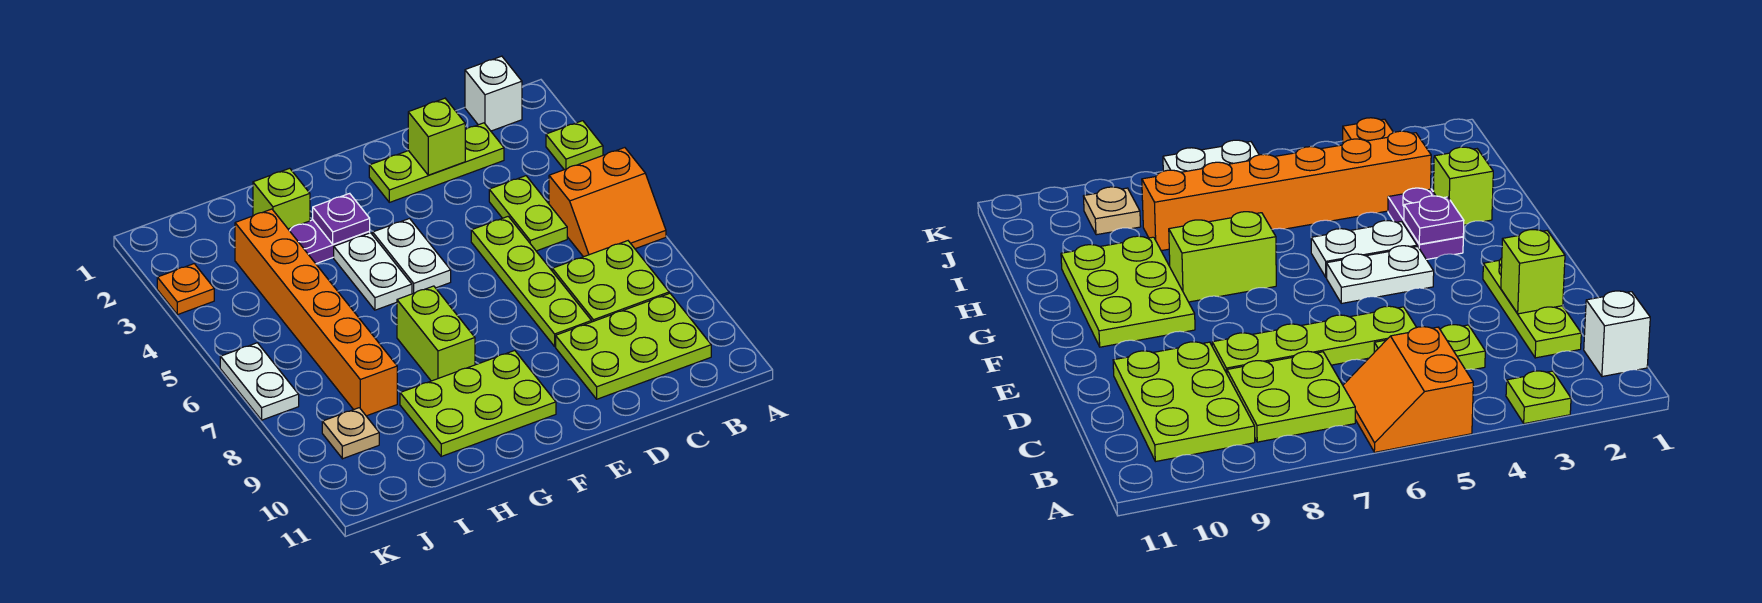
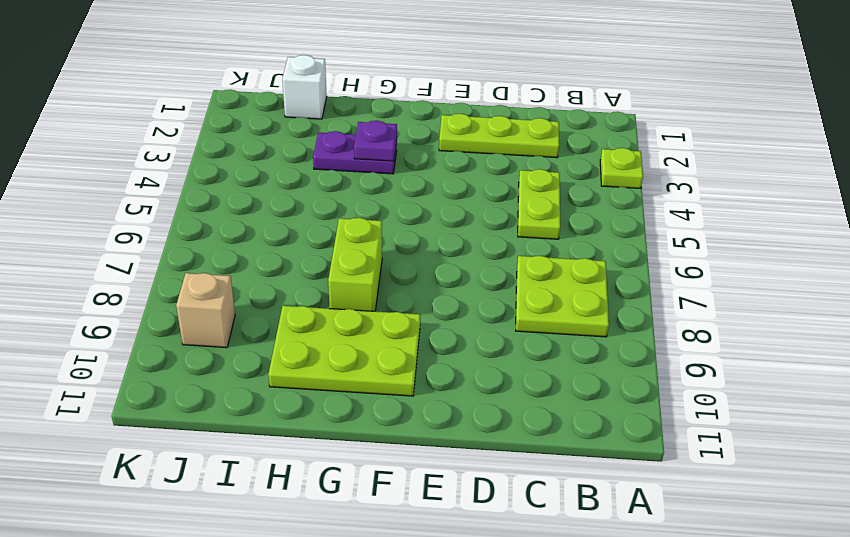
white 1x1 brick [282,55,327,119] -> white 1x1 brick moved to [465,56,522,131]
tan 1x1 brick [176,273,235,348] -> tan 1x1 plate [322,408,379,459]
none -> orange 2x2 slope [549,148,666,257]
none -> lime 2x3 plate [556,293,711,399]
none -> lime 1x4 plate [471,216,592,346]

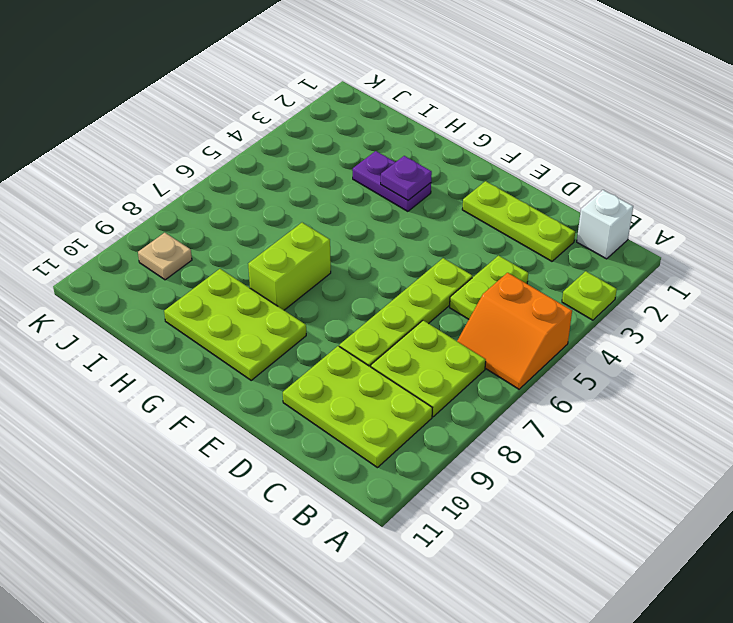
none -> white 1x2 plate [373,219,451,294]
none -> white 1x2 plate [334,233,412,310]
none -> lime 1x1 brick [253,168,310,229]

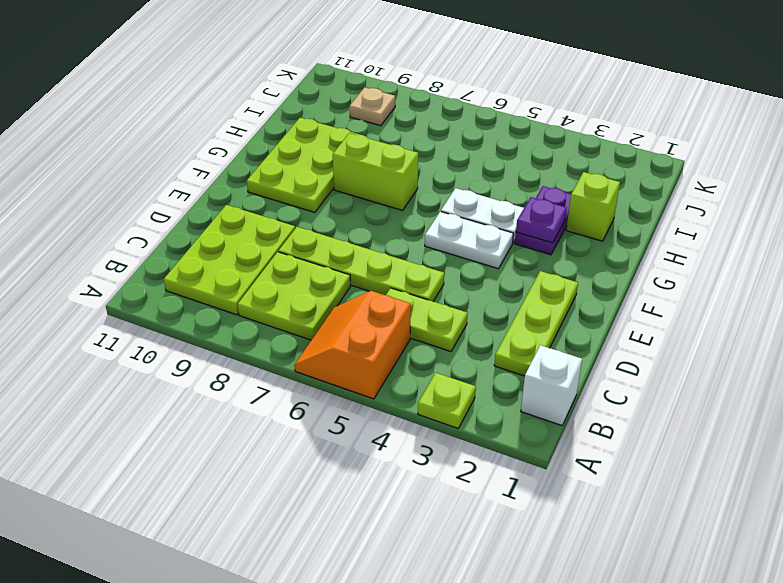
none -> orange 1x6 brick [235,209,397,416]
none -> orange 1x1 plate [157,264,214,315]
none -> white 1x2 plate [220,343,299,420]

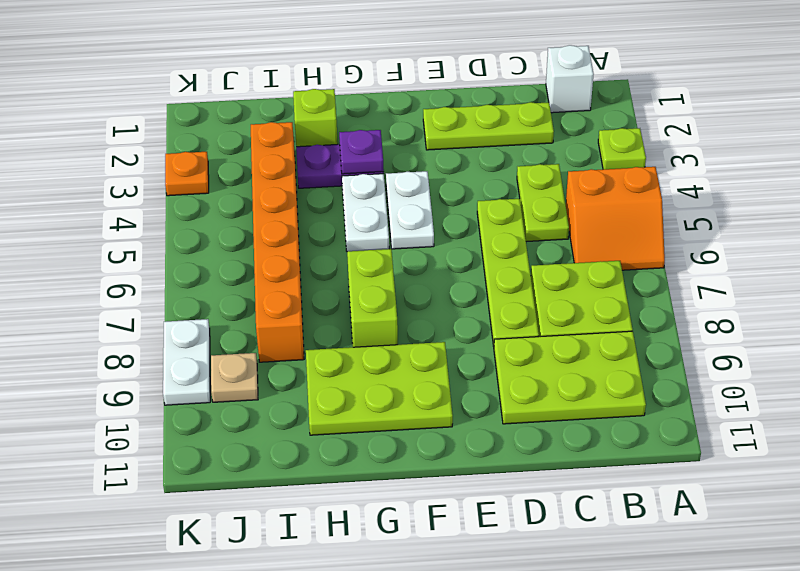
white 1x2 plate [163,319,210,405] -> white 1x2 plate moved to [220,343,299,420]
none -> lime 1x1 brick [408,98,465,175]

